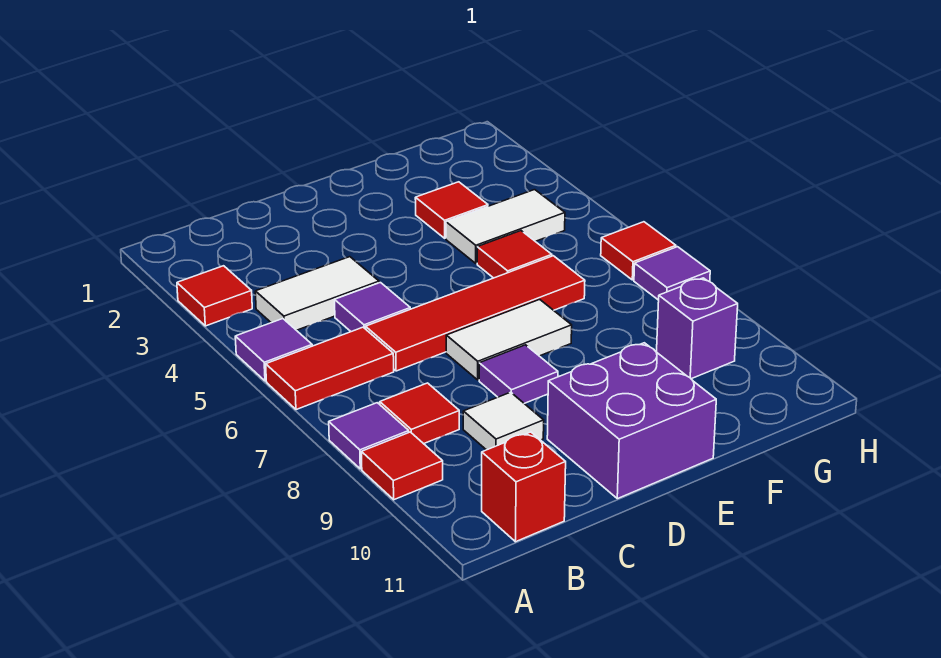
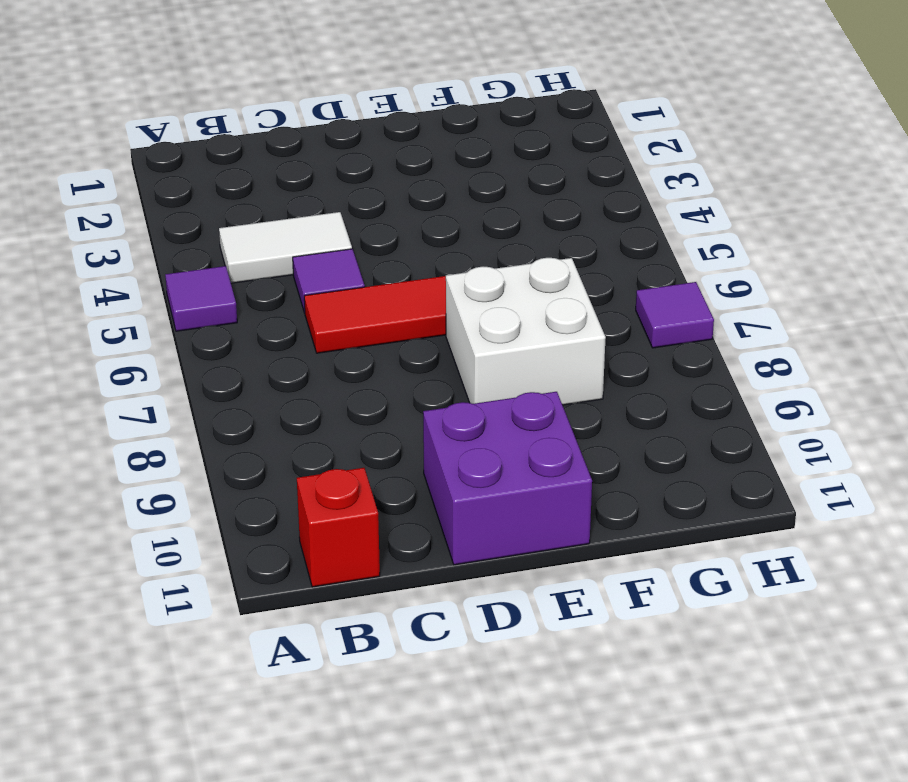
white 2x2 brick [446,258,606,405] -> white 1x2 tile [446,299,572,380]
none -> red 1x1 tile [177,266,252,326]
none -> red 1x2 tile [266,327,394,410]
none -> purple 1x1 tile [329,403,409,469]

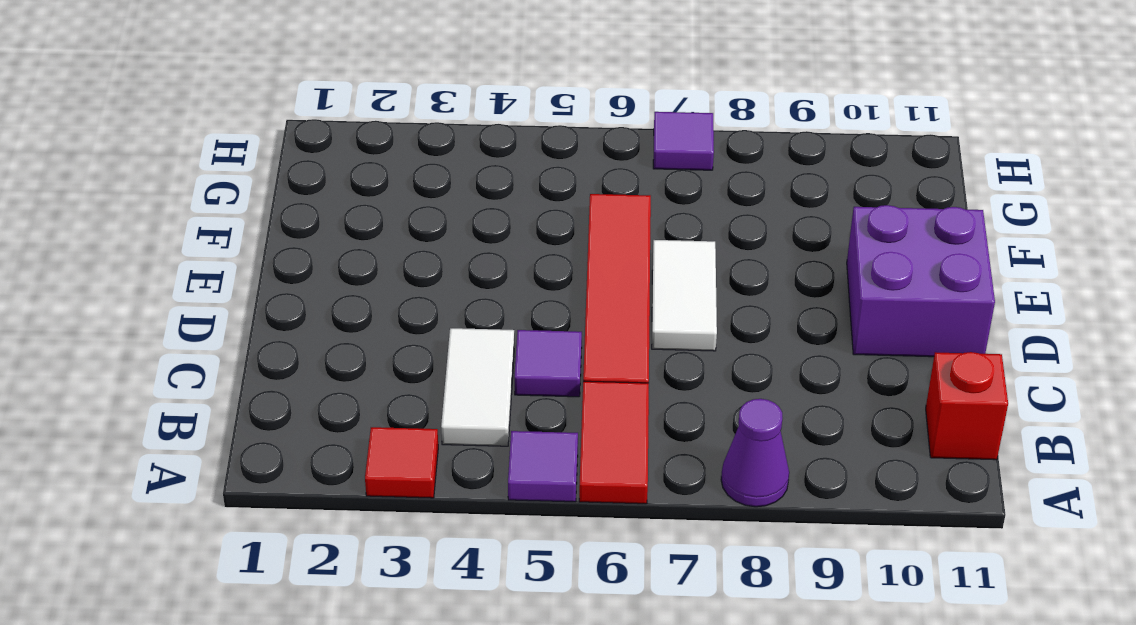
purple 1x1 cone [721,399,789,507] -> purple 1x1 tile [329,403,409,469]
none -> red 1x1 tile [361,432,443,500]
none -> red 1x1 tile [380,383,459,444]
none -> white 1x1 tile [463,392,544,450]

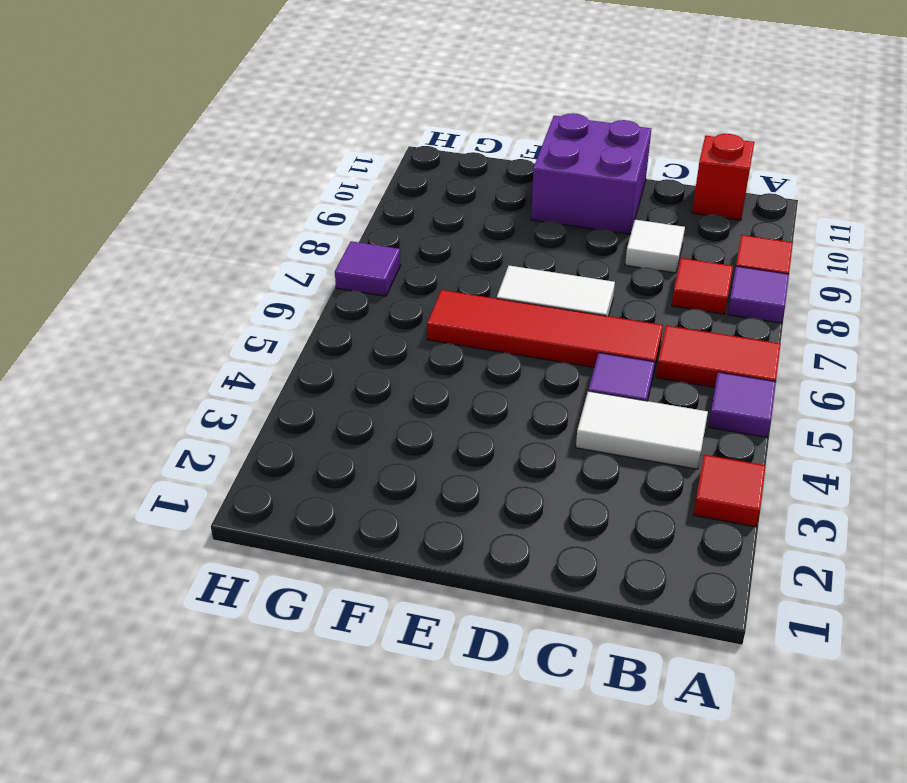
none -> purple 1x1 tile [479,345,558,404]
none -> red 1x1 tile [415,182,488,238]
none -> white 1x2 tile [446,190,565,263]

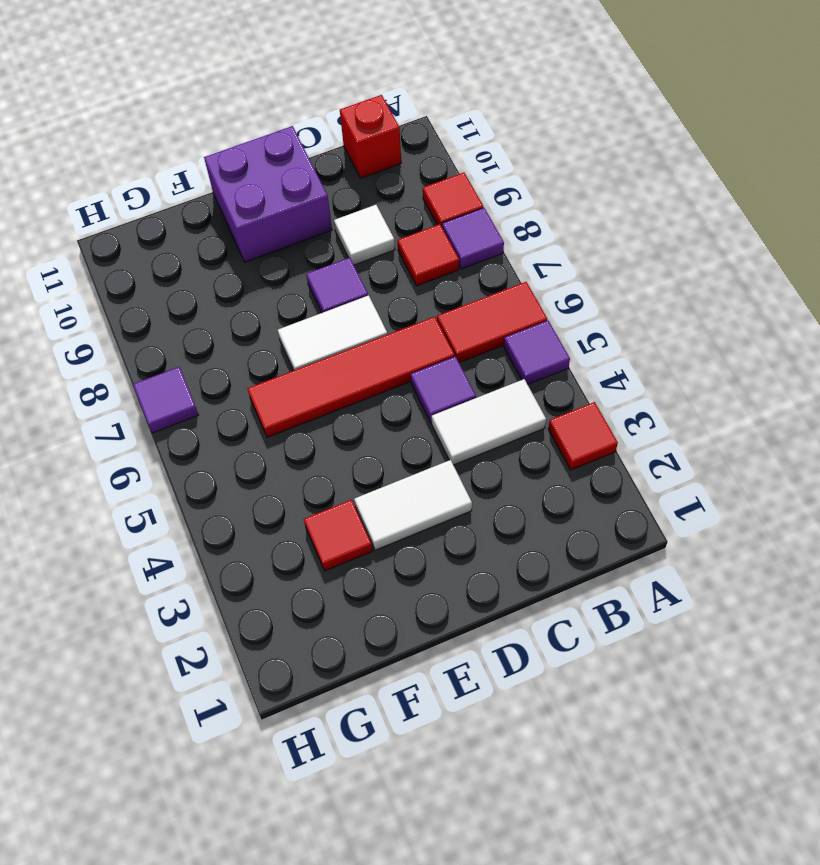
white 1x2 tile [354,460,472,550] -> white 1x2 tile moved to [446,190,565,263]
none -> red 1x1 tile [477,231,552,278]
none -> purple 1x1 brick [657,278,738,379]
none -> red 1x1 tile [601,222,676,280]

